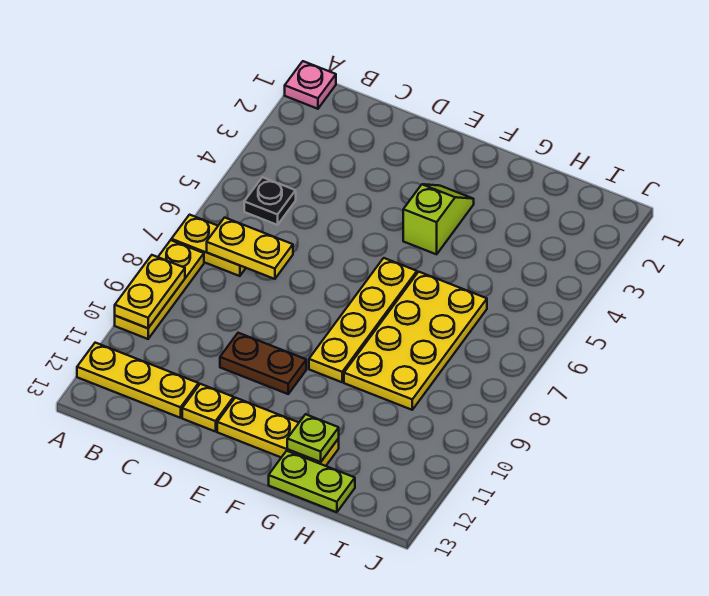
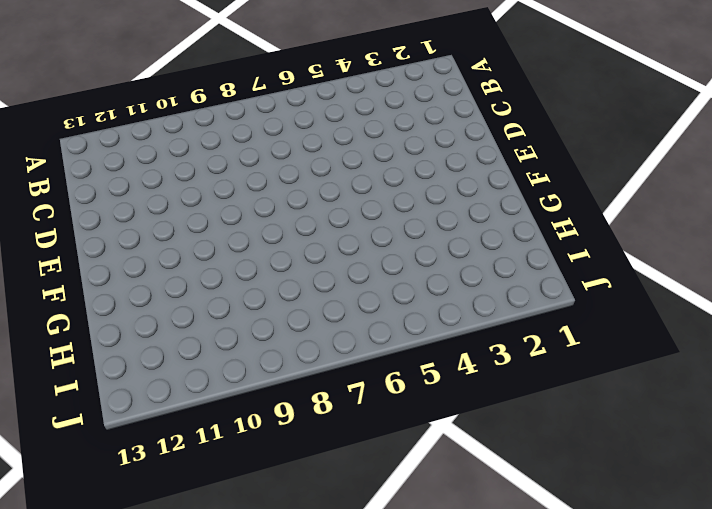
none -> pink 1x1 plate [285,61,336,109]
none -> yellow 1x2 plate [171,215,246,276]
none -> yellow 1x3 plate [115,240,204,339]

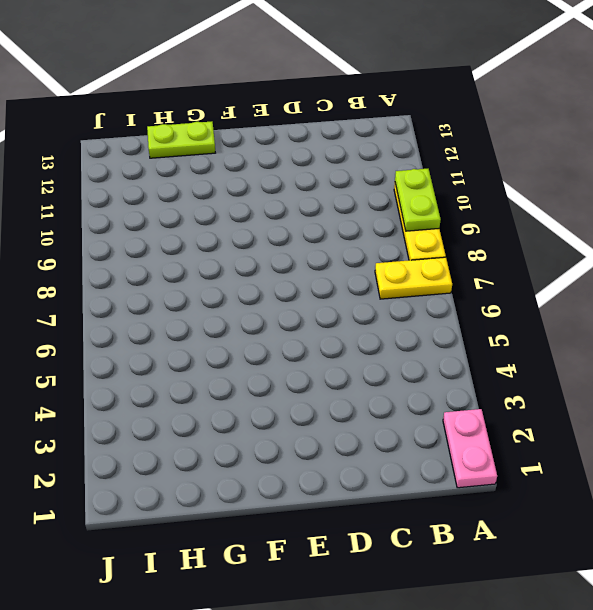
pink 1x2 plate [443,409,497,488] -> pink 1x1 plate [285,61,336,109]
lime 1x2 plate [395,169,441,231] -> yellow 1x2 plate [115,255,185,328]
none -> yellow 1x3 plate [77,343,199,418]
none -> black 1x1 plate [244,177,296,225]
none -> brown 1x2 plate [220,333,306,394]

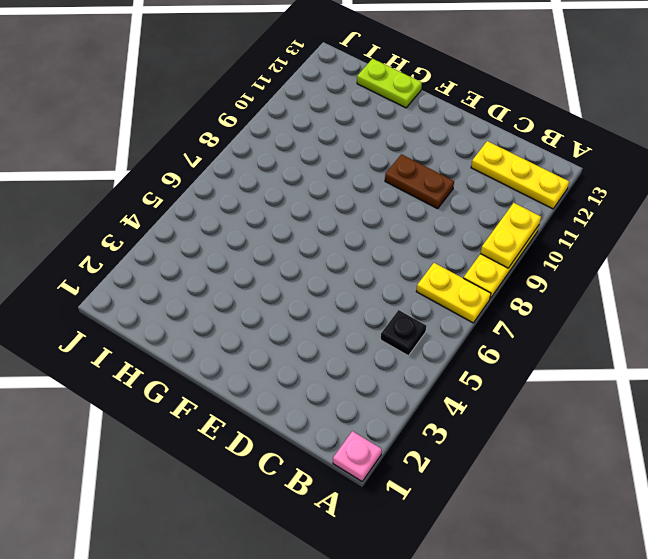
none -> yellow 1x1 plate [182,384,234,432]
none -> yellow 1x3 plate [217,398,339,466]
none -> lime 1x2 slope [403,184,474,254]

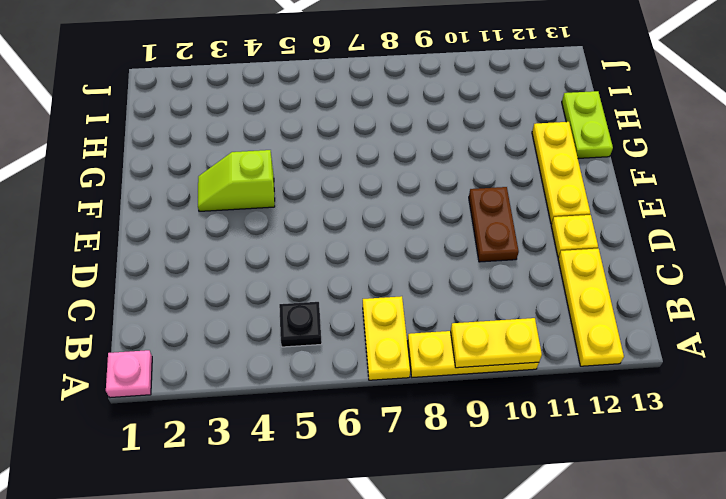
none -> yellow 1x4 plate [309,258,417,382]
none -> yellow 2x4 plate [344,272,487,410]
none -> yellow 1x2 plate [207,218,293,279]

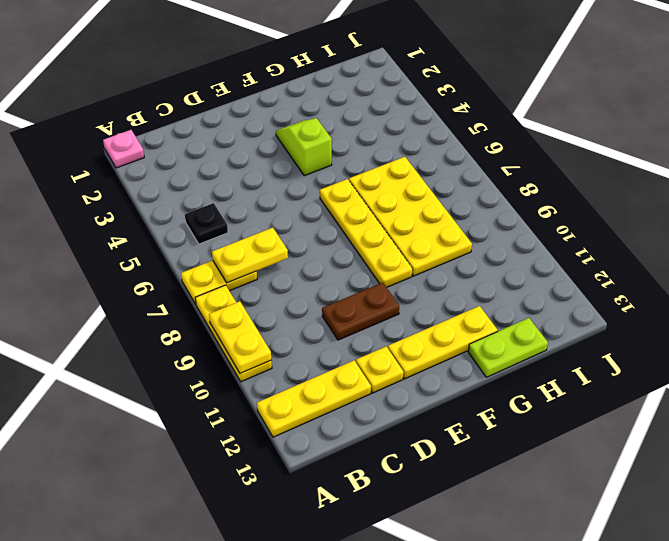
none -> lime 1x1 plate [287,414,339,462]

